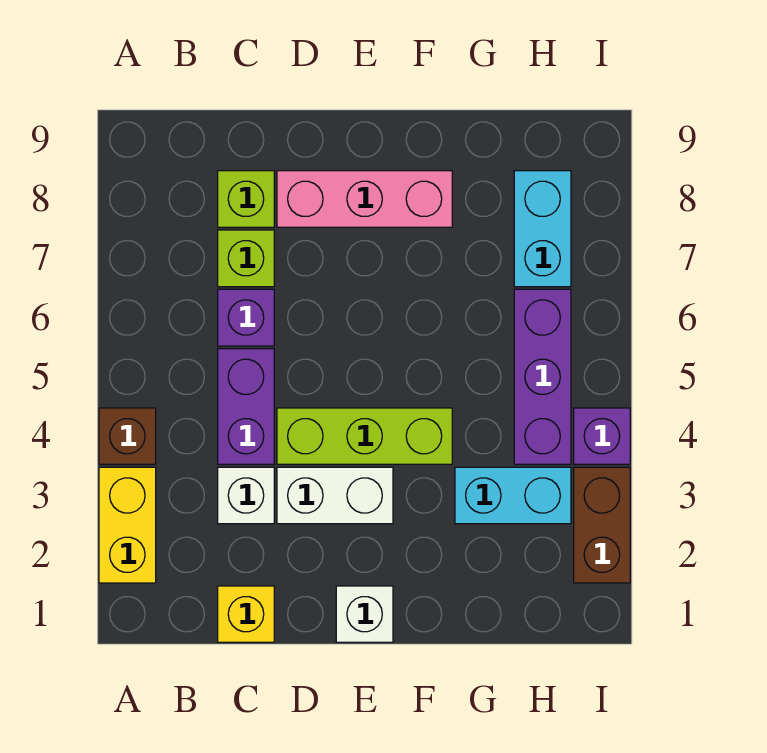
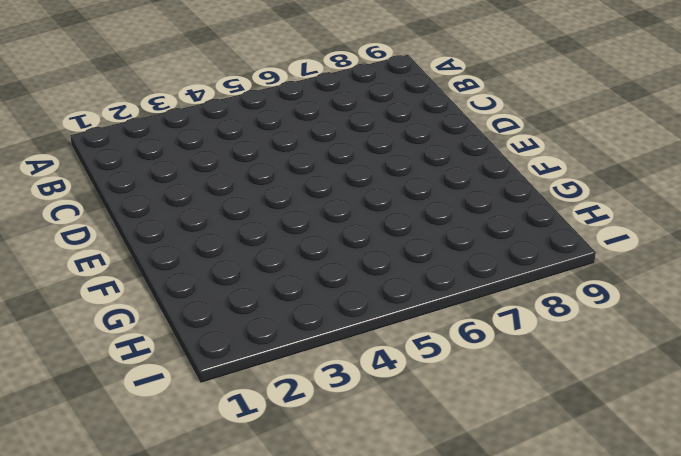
none -> yellow 1x2 brick [99,467,156,583]
none -> brown 1x1 brick [99,408,156,464]
none -> yellow 1x1 brick [218,586,274,642]

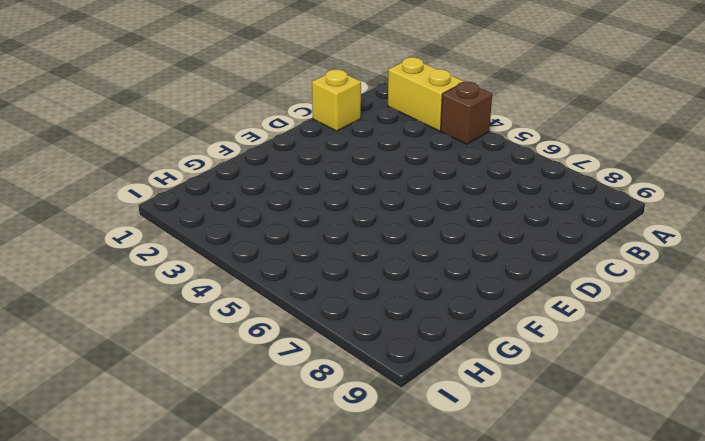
none -> white 1x1 brick [218,467,274,524]
none -> purple 1x2 brick [218,349,274,464]
none -> purple 1x1 brick [218,289,274,346]

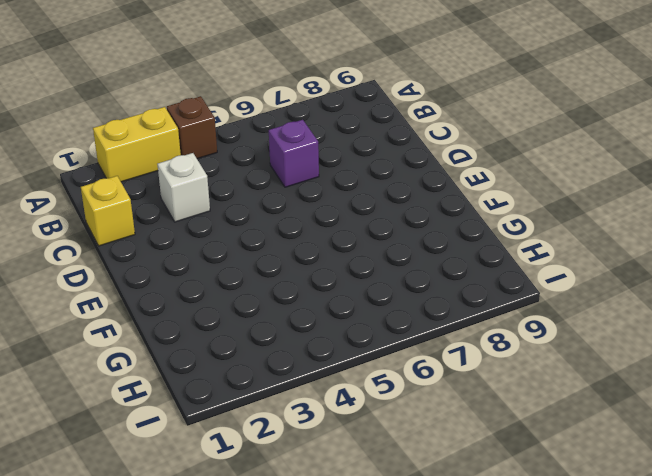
none -> purple 1x2 brick [218,349,274,464]
none -> lime 1x1 brick [218,230,274,287]
none -> lime 1x1 brick [218,171,274,227]

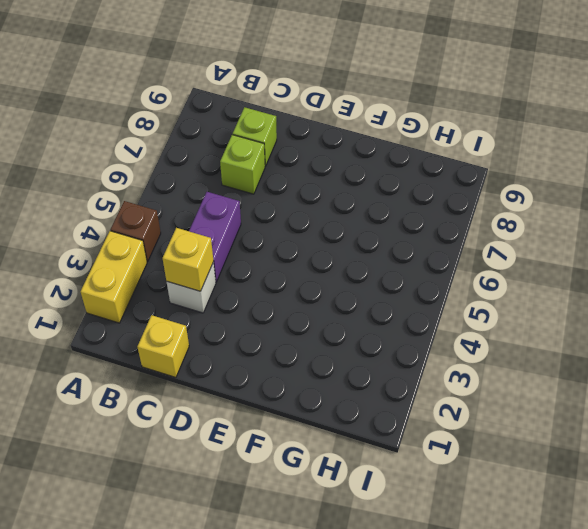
yellow 1x1 brick [163,228,214,291] -> none
none -> purple 1x1 brick [218,289,274,346]
none -> white 1x2 brick [277,467,393,524]
none -> lime 1x3 brick [277,408,452,464]

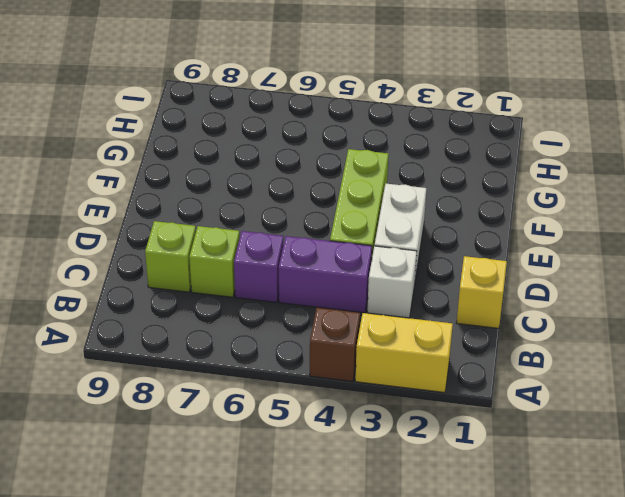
none -> pink 1x3 brick [277,171,452,227]
none -> white 1x1 brick [336,586,393,642]
none -> cyan 1x2 brick [455,467,571,524]

